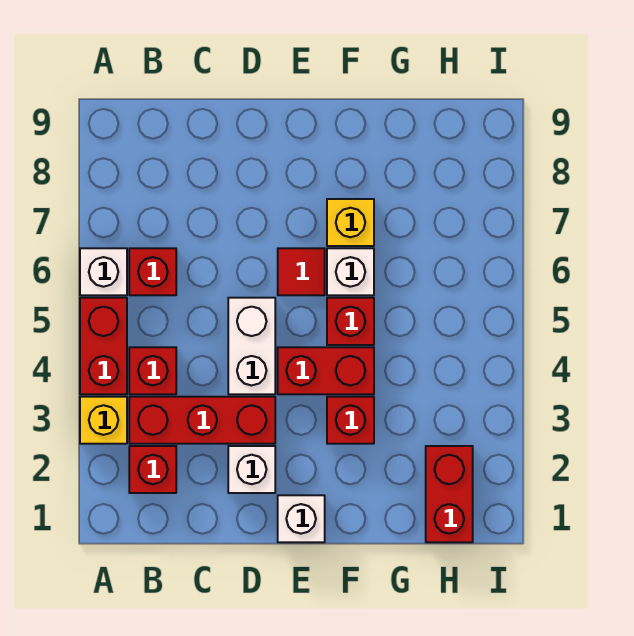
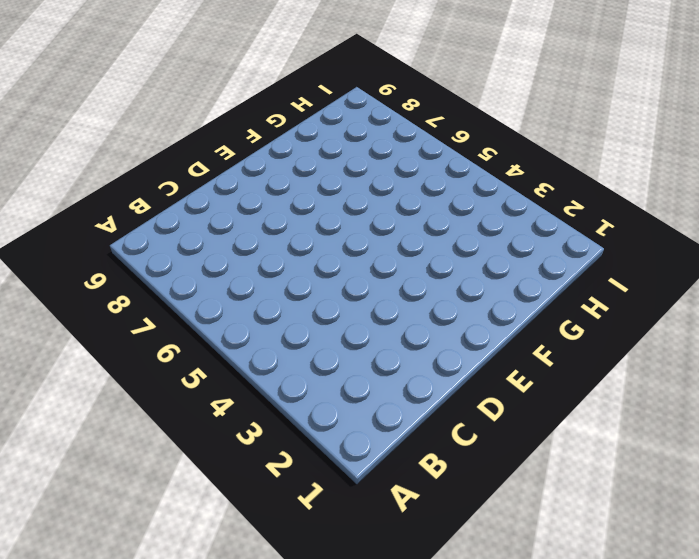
none -> yellow 1x1 brick [80,397,127,444]
none -> red 1x2 brick [80,298,127,394]
none -> white 1x1 brick [80,248,127,295]

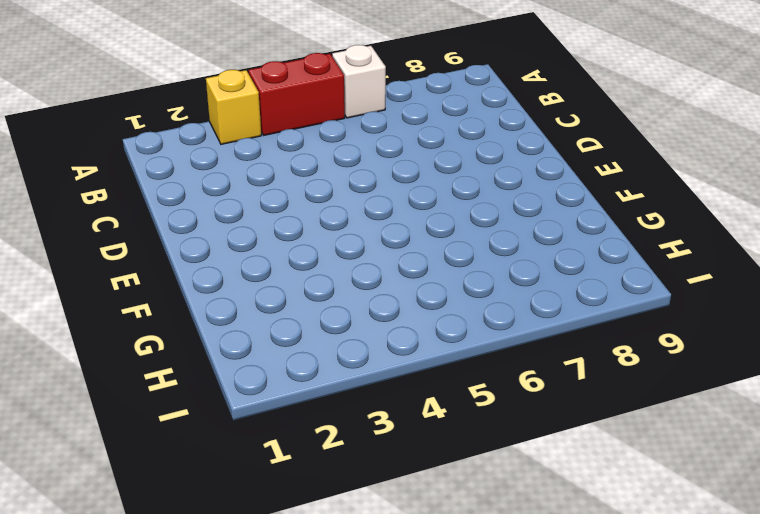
none -> red 1x1 brick [129,446,176,493]
none -> red 1x3 brick [129,397,275,444]
none -> red 1x1 brick [129,347,176,394]

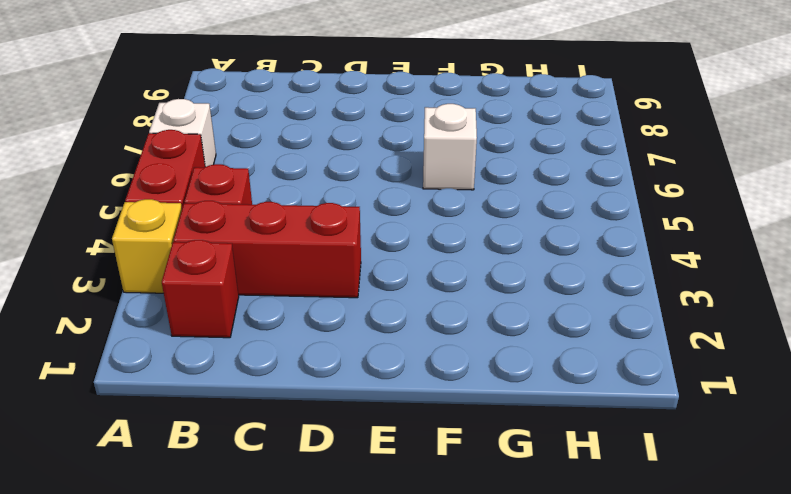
none -> red 1x1 brick [129,248,176,295]
none -> white 1x1 brick [228,446,275,493]
none -> white 1x2 brick [228,298,275,394]

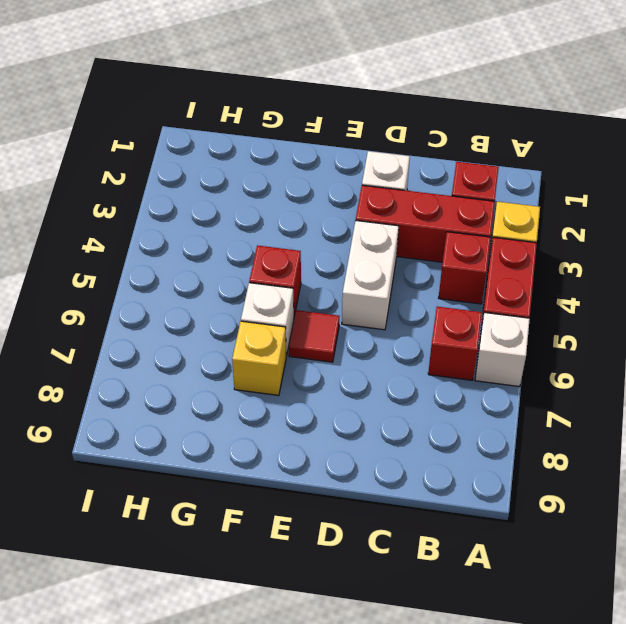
none -> white 1x1 brick [278,495,325,542]
none -> red 1x2 brick [278,347,374,394]
none -> red 1x1 brick [327,397,374,444]

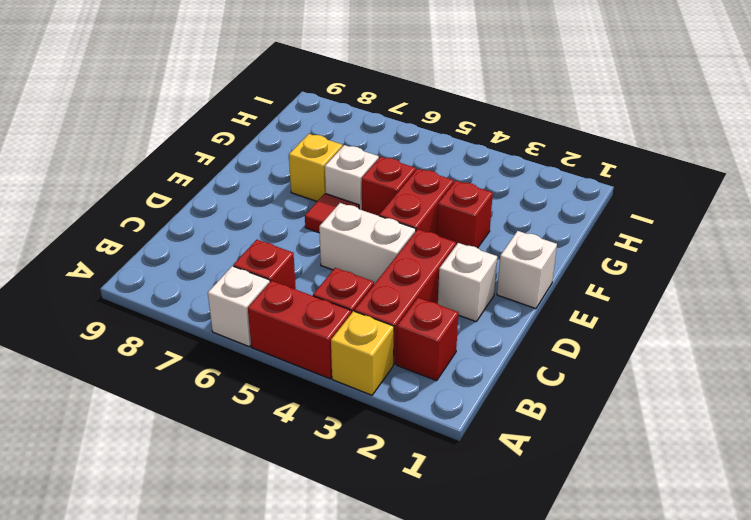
none -> red 1x2 brick [426,446,473,542]

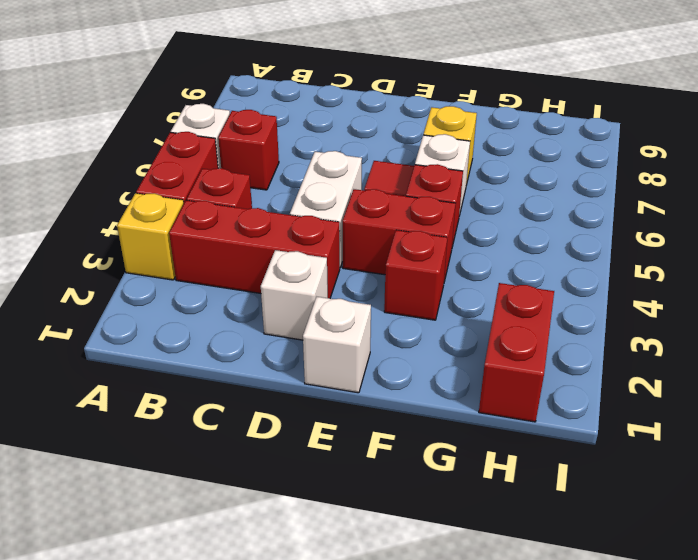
none -> red 1x1 brick [129,446,176,493]

